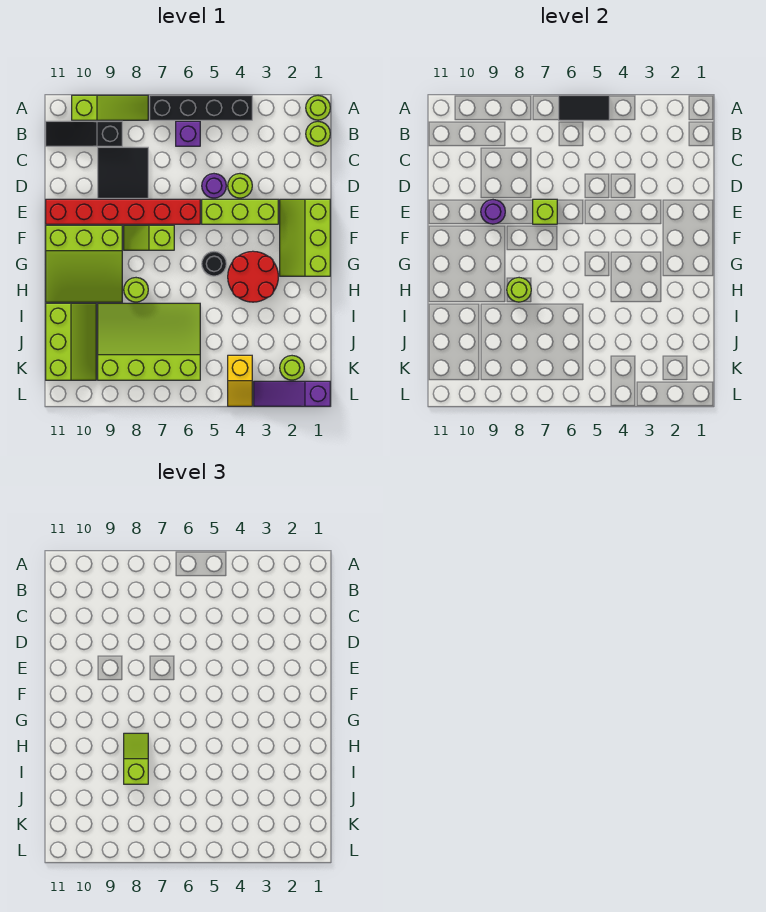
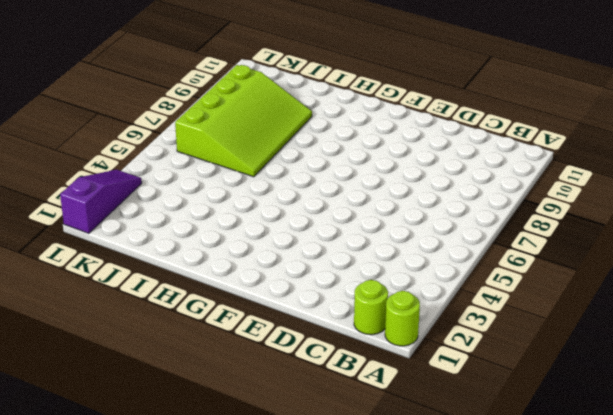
none -> black 1x4 brick [150,95,252,120]
none -> lime 1x3 slope [72,95,148,120]
none -> purple 1x1 brick [176,121,200,146]

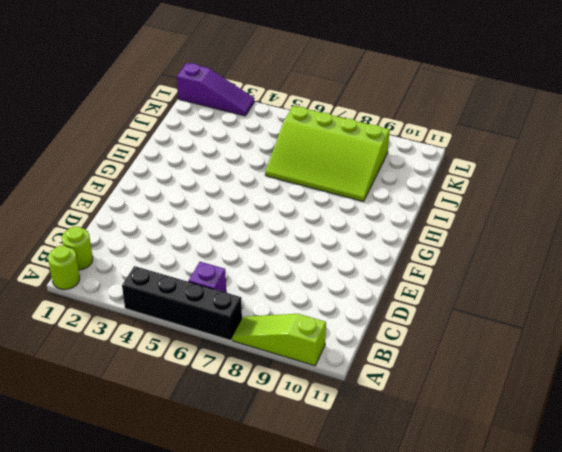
none -> black 1x3 slope [46,121,122,146]
none -> black 2x2 tile [98,147,148,198]
none -> lime 1x1 round brick [228,174,252,198]

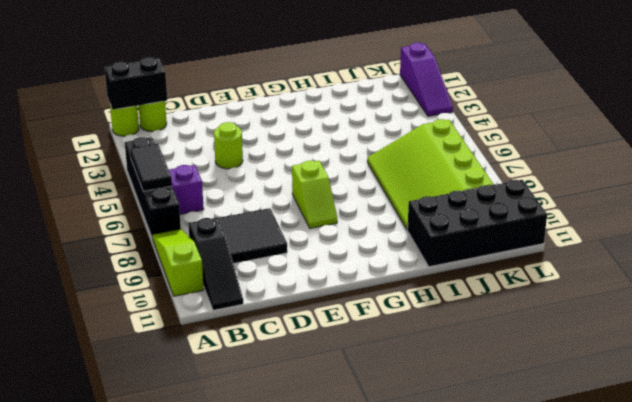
black 1x2 brick [105,57,167,110] -> none
black 2x4 brick [407,180,547,267] -> lime 2x3 slope [46,303,96,380]
none -> purple 1x1 round brick [202,174,226,198]
none -> lime 2x3 slope [280,199,330,276]
none -> lime 1x3 brick [202,199,278,224]

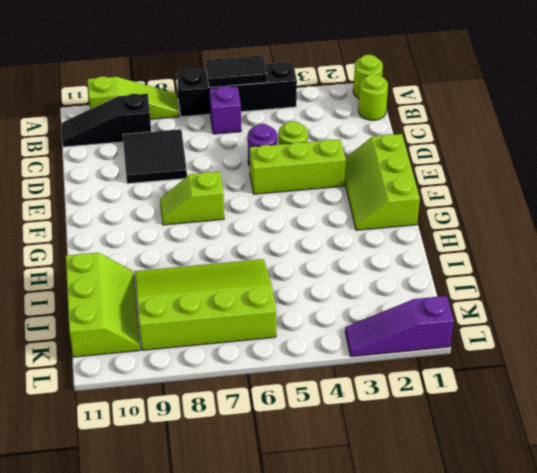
none -> red 1x6 brick [46,199,200,224]
none -> lime 3x3 slope [46,225,122,302]
none -> red 2x2 round brick [228,251,278,302]

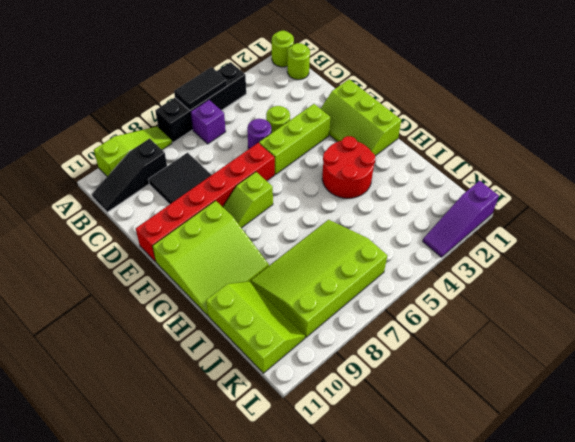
none -> black 1x1 round brick [202,252,226,276]
none -> lime 1x1 round brick [124,278,148,302]
none -> lime 1x1 round brick [280,356,304,380]

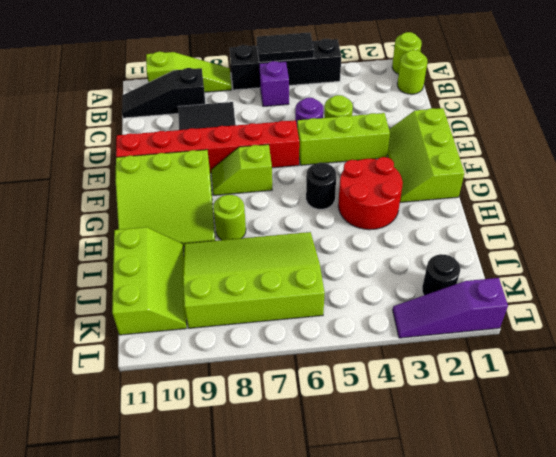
black 1x1 round brick [422,254,460,295] -> lime 1x1 round brick [280,356,304,380]
none -> yellow 1x2 slope [228,355,252,406]
none -> lime 1x1 brick [533,199,557,224]
none -> purple 1x1 round brick [481,200,505,224]

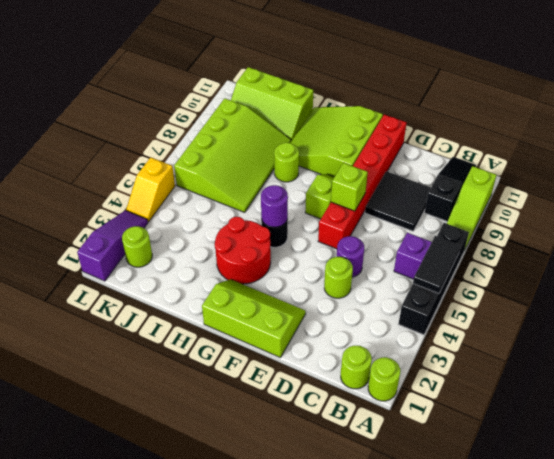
purple 1x1 round brick [261,185,288,227] -> purple 1x1 round brick moved to [481,200,505,224]
yellow 1x2 slope [126,157,175,222] -> yellow 1x2 slope turned to [228,355,252,406]
none -> lime 1x3 brick [202,199,278,224]
none -> lime 1x1 round brick [507,278,531,302]
none -> lime 1x2 slope [124,733,148,784]

